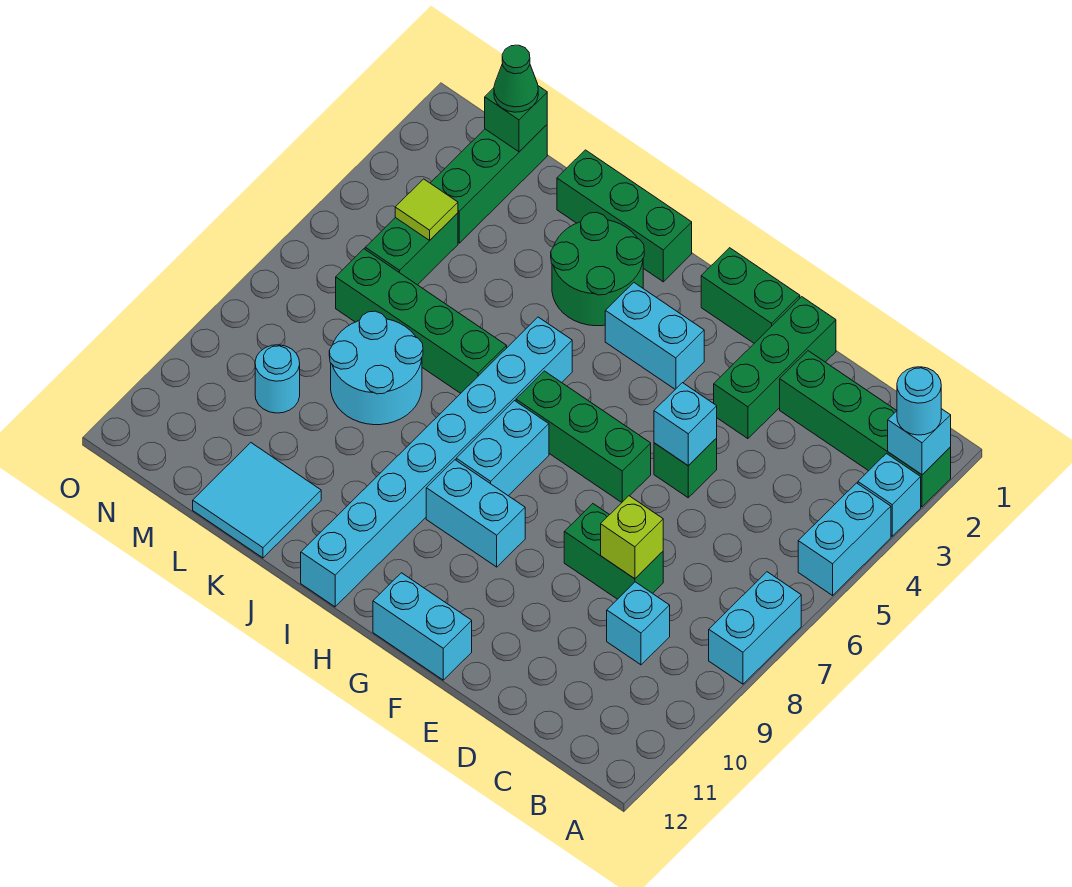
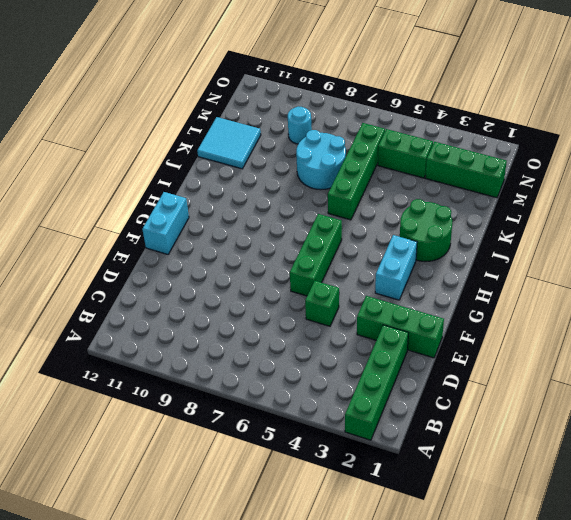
none -> cyan 1x1 brick [858,454,921,536]
none -> cyan 1x2 brick [798,483,891,595]
none -> cyan 1x2 brick [709,572,801,684]
none -> cyan 1x1 brick [607,582,670,665]

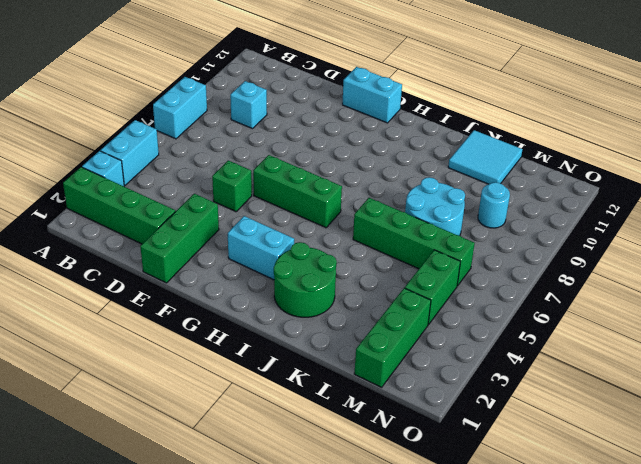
none -> green 1x2 brick [564,504,663,599]
none -> green 1x2 brick [701,248,800,343]
none -> cyan 1x2 brick [426,460,525,567]
none -> cyan 1x2 brick [456,401,549,496]

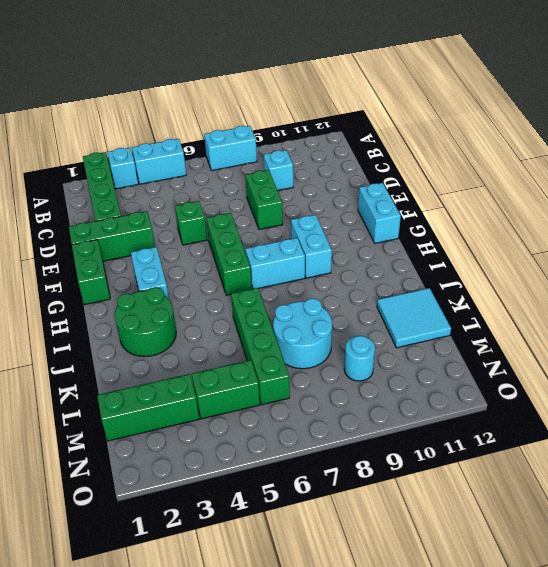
none -> green 1x3 brick [557,150,692,282]
none -> cyan 1x8 brick [301,317,572,607]
none -> cyan 1x1 brick [888,409,951,475]
none -> lime 1x1 brick [601,496,663,579]

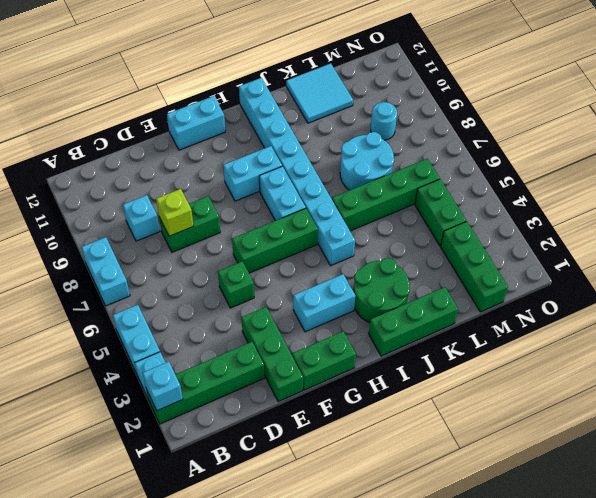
none -> cyan 1x1 brick [654,383,717,466]
none -> green 1x1 brick [485,86,547,152]
none -> lime 1x1 tile [395,179,458,240]
none -> cyan 1x1 round brick [897,367,941,435]

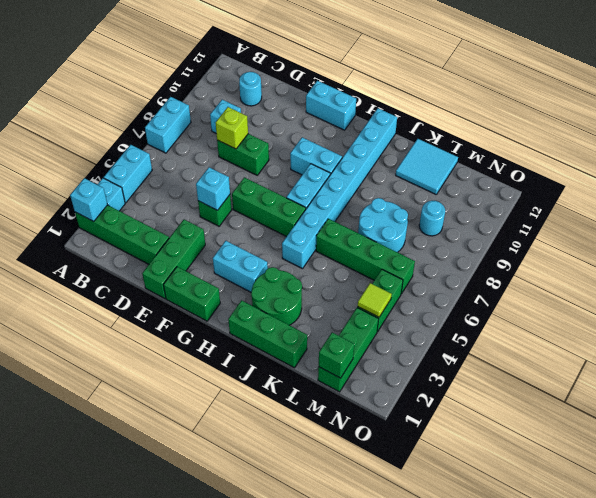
cyan 1x1 round brick [239,72,262,106] -> cyan 1x1 round brick moved to [897,367,941,435]
none -> green 1x1 cone [494,45,538,112]

